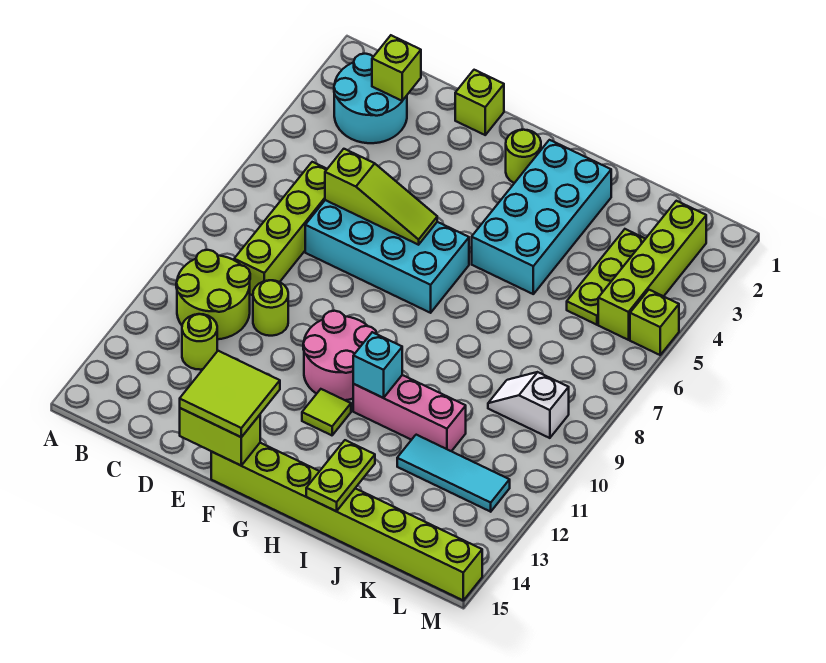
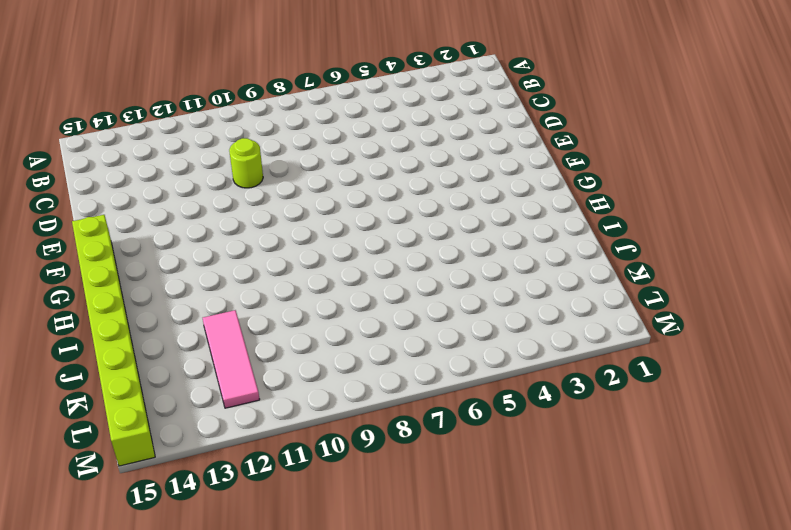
pink 1x3 tile [203,310,260,408] -> cyan 1x3 tile [397,435,510,512]
none -> cyan 2x2 round brick [334,54,407,143]
none -> lime 2x2 round brick [176,250,250,339]
none -> lime 1x4 brick [234,162,327,295]

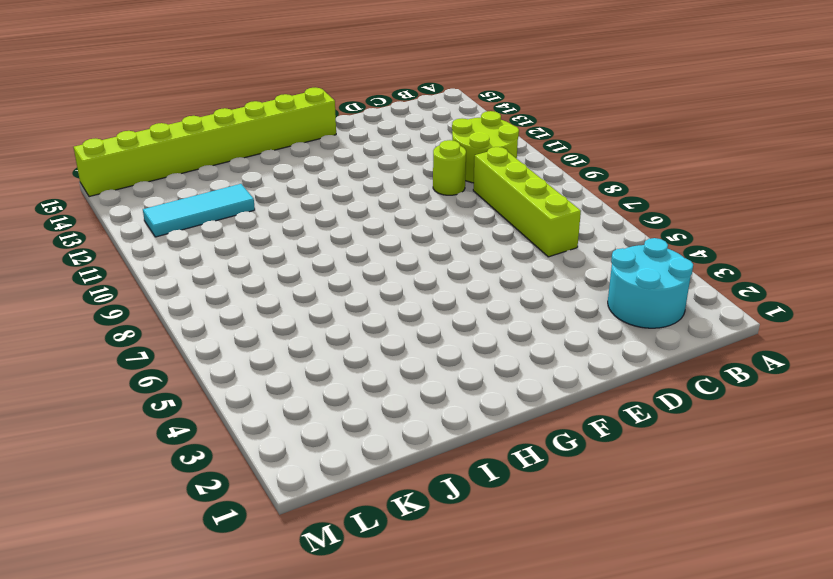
none -> lime 1x1 round brick [182,314,217,370]
none -> cyan 2x4 brick [305,200,469,313]
none -> lime 1x1 brick [455,70,504,135]

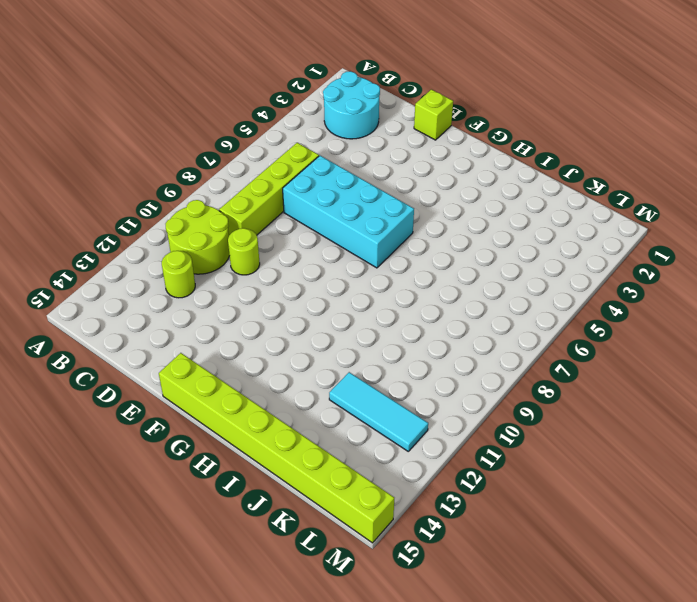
none -> pink 2x2 round brick [303,311,377,400]
none -> lime 1x1 round brick [506,130,541,183]
none -> lime 1x1 tile [302,389,351,435]

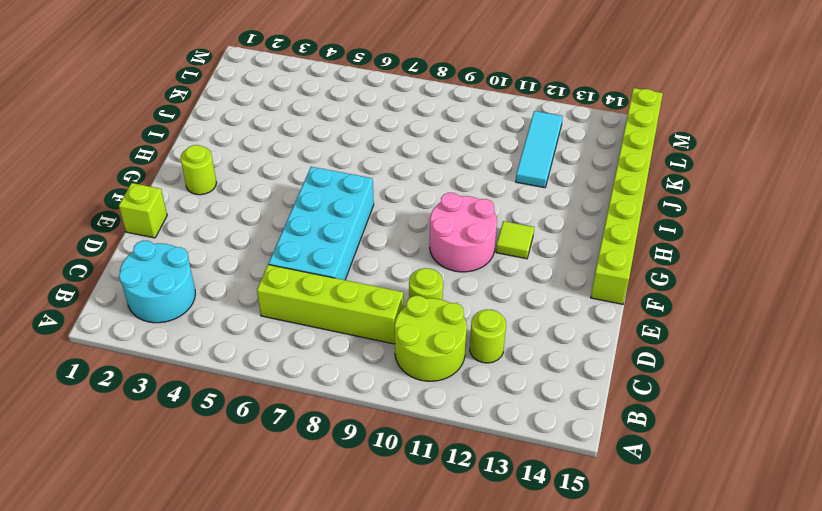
none -> cyan 2x4 brick [472,140,611,294]
none -> pink 1x3 brick [353,375,466,451]
none -> lime 1x3 plate [567,229,645,325]

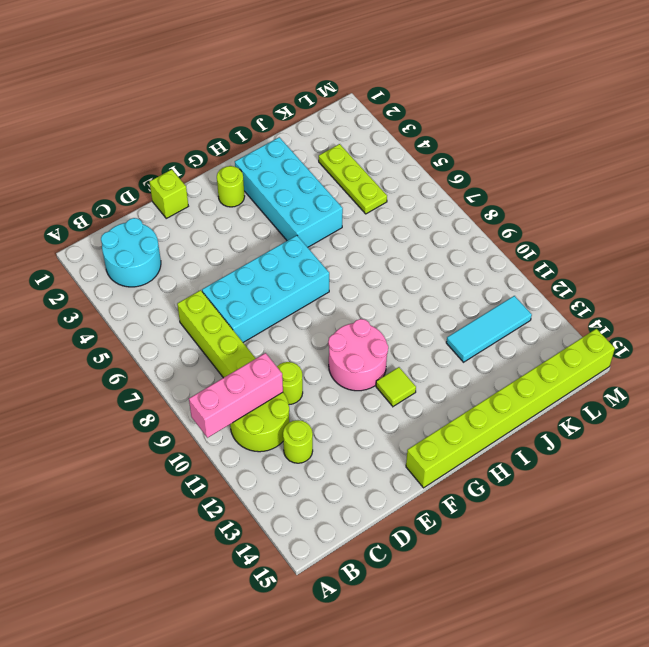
pink 1x3 brick [189,353,283,438] -> pink 1x3 brick moved to [353,375,466,451]
none -> white 1x2 slope [488,372,569,438]
none -> lime 1x4 brick [598,201,706,340]
none -> lime 1x1 brick [630,290,679,355]

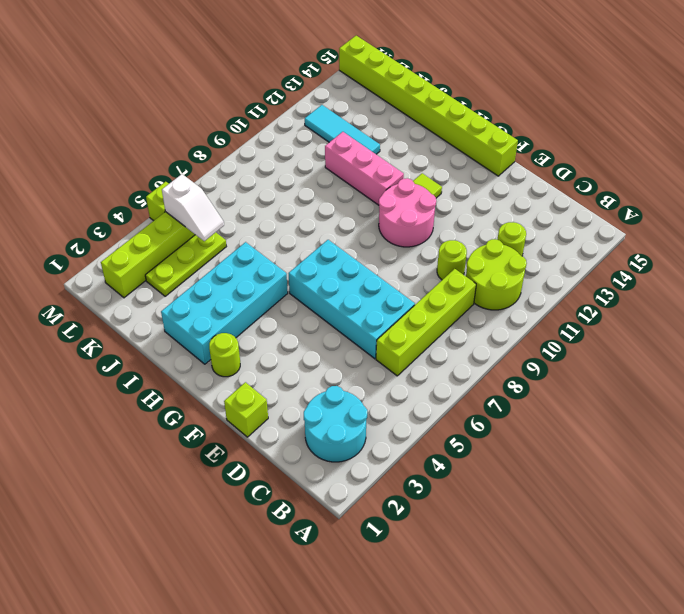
white 1x2 slope [162,174,224,241] -> white 1x2 slope moved to [488,372,569,438]
none -> lime 1x1 brick [372,35,421,101]
none -> lime 1x3 slope [325,149,437,245]
none -> lime 1x2 brick [180,408,260,465]

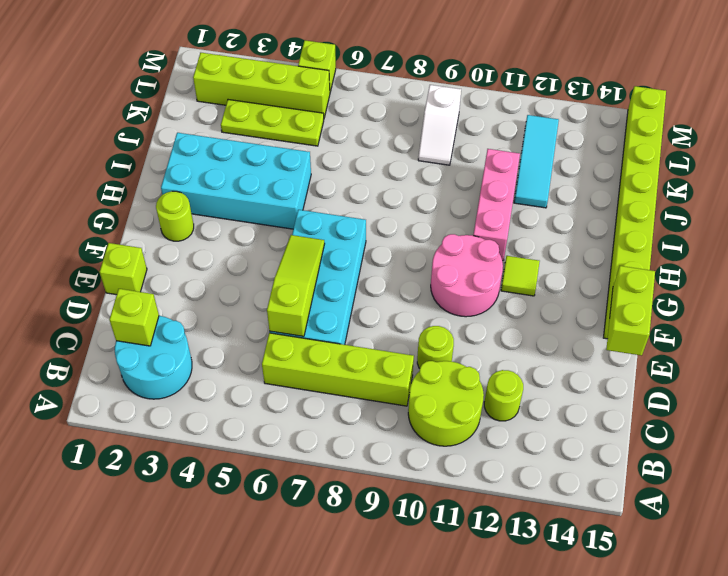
none -> cyan 1x1 brick [353,332,402,398]
none -> lime 1x2 plate [306,440,375,511]
none -> lime 2x2 tile [180,351,280,437]

